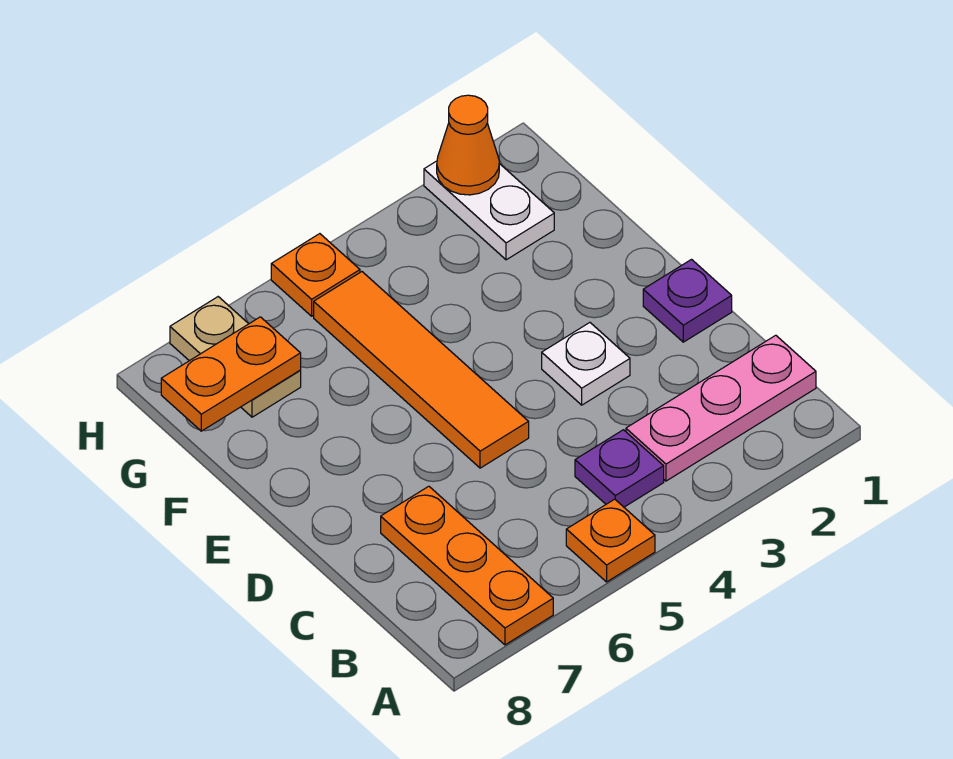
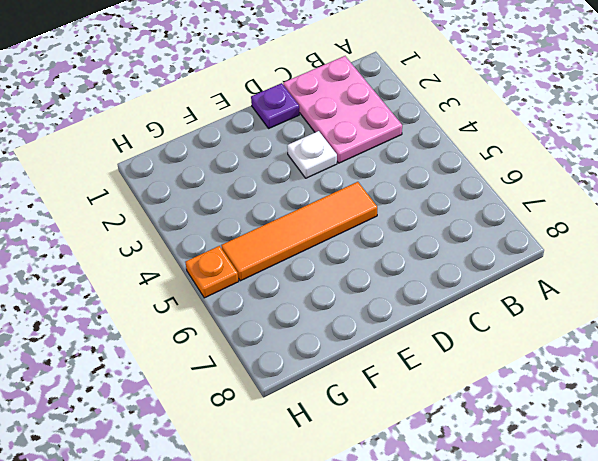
pink 2x3 plate [283,56,402,163] -> pink 1x3 plate [626,335,816,481]
none -> orange 1x1 plate [566,499,655,582]
none -> orange 1x3 plate [381,486,553,645]
none -> purple 1x1 plate [575,430,664,507]

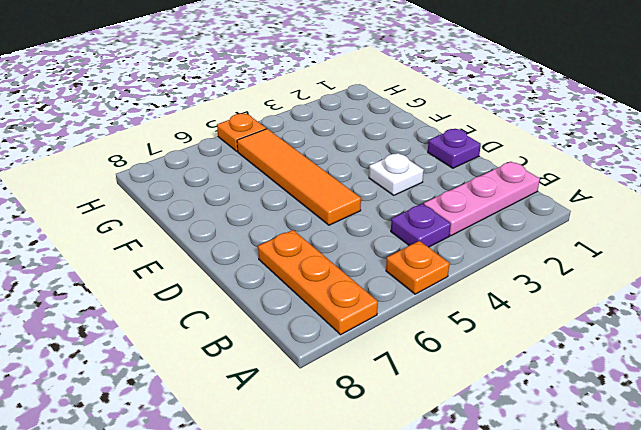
none -> white 1x2 plate [424,161,554,260]
none -> tan 1x2 plate [170,297,301,417]
none -> orange 1x2 plate [161,317,301,431]

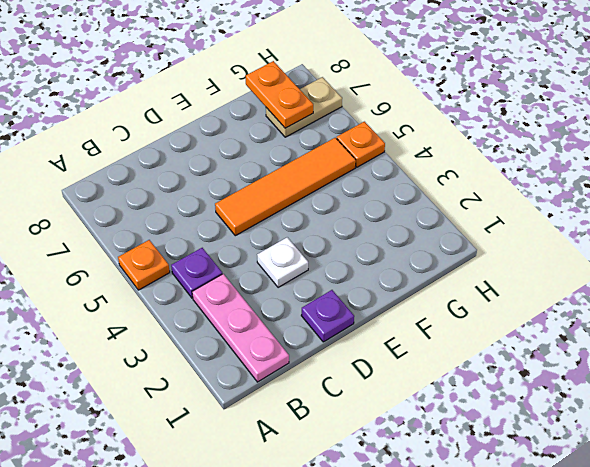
none -> orange 1x3 plate [381,486,553,645]
none -> white 1x2 plate [424,161,554,260]
none -> orange 1x1 cone [437,95,499,195]

